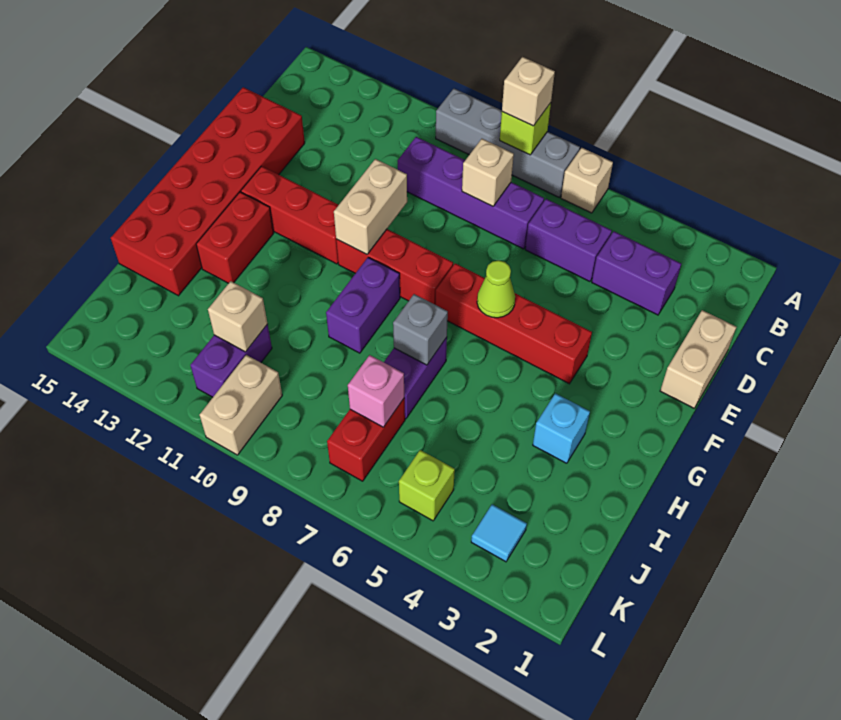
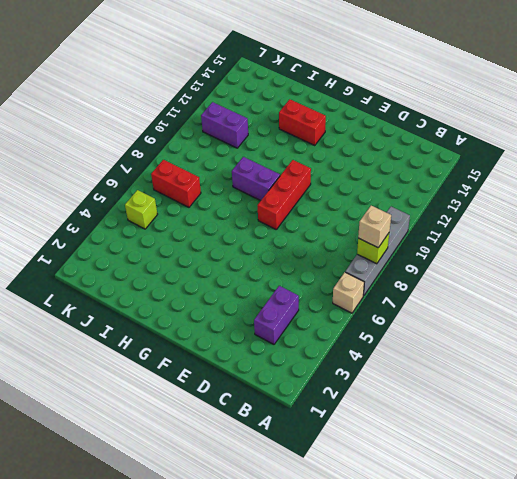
none -> purple 1x2 brick [525,199,612,282]
none -> purple 1x4 brick [398,137,544,249]
none -> tan 1x2 brick [660,310,736,408]

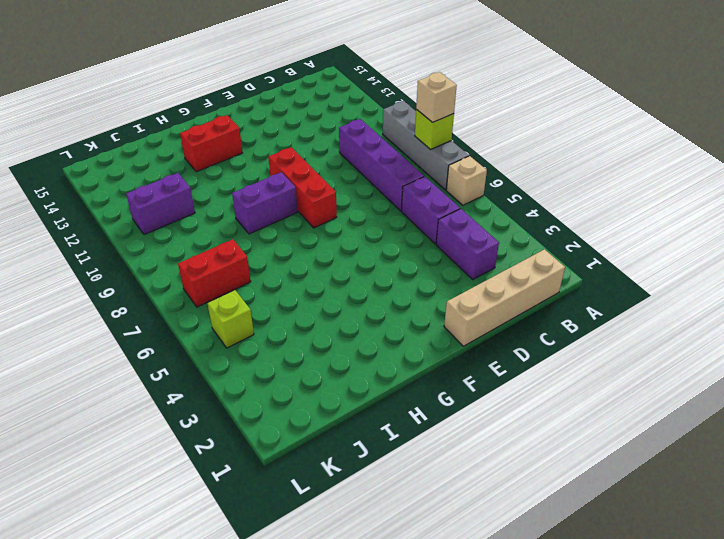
tan 1x4 brick [444,249,565,346] -> tan 1x2 brick [660,310,736,408]
none -> red 2x6 brick [111,87,305,296]
none -> red 1x4 brick [436,263,592,384]
none -> red 1x3 brick [241,166,338,264]

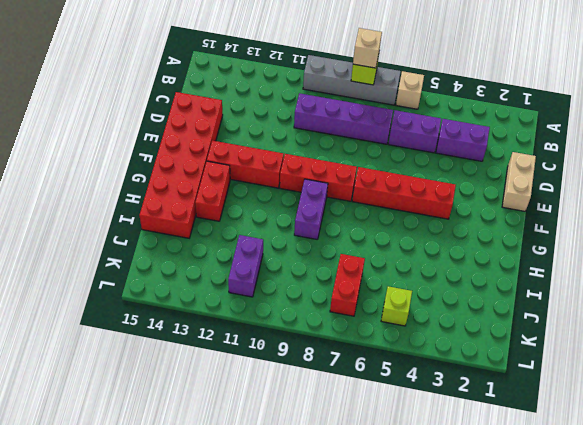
none -> cyan 1x1 brick [533,393,590,463]
none -> purple 1x2 brick [384,337,447,419]
none -> cyan 1x1 tile [471,504,527,562]

